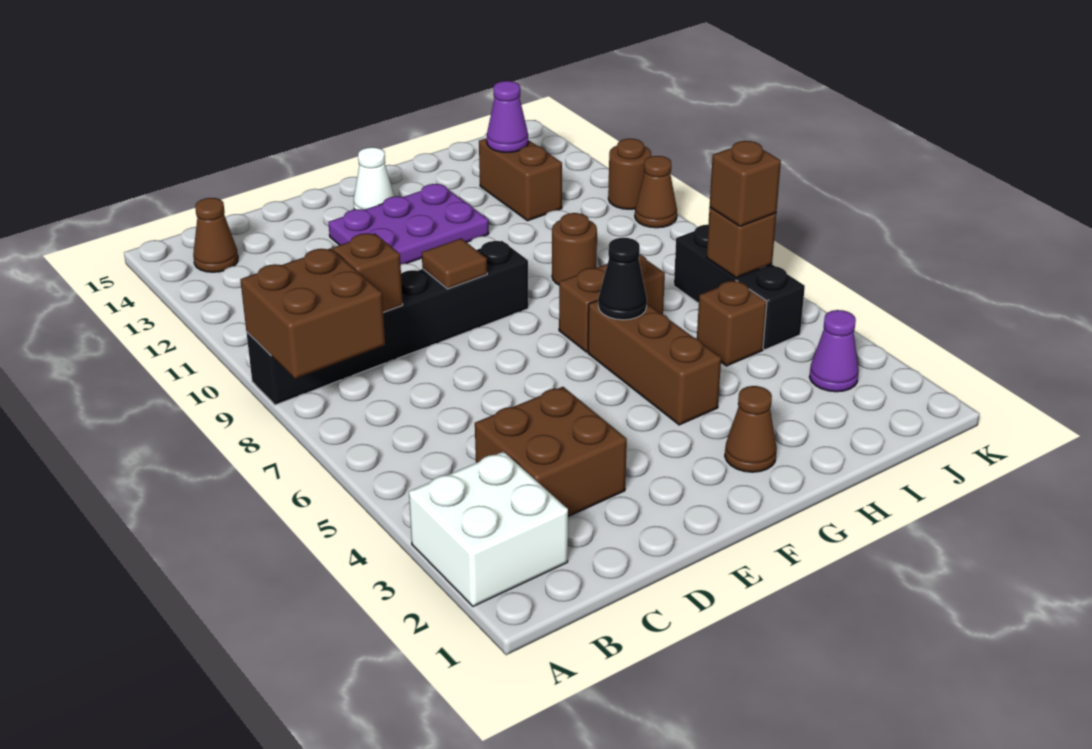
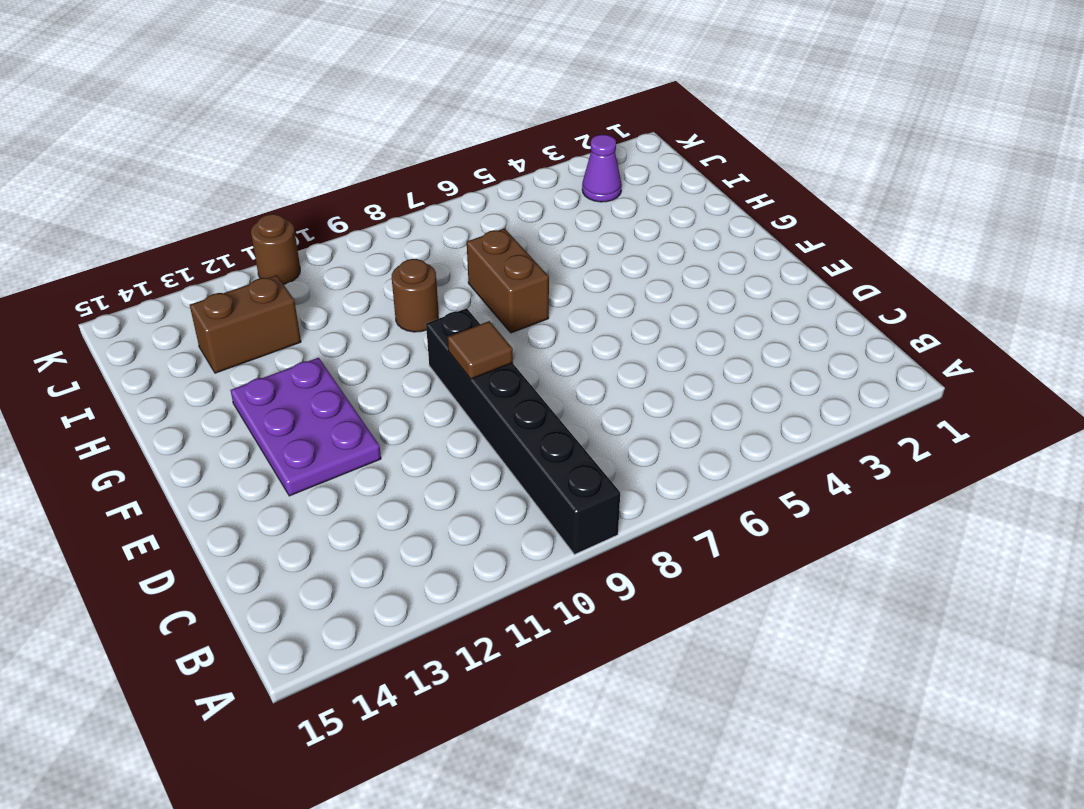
none -> white 2x2 brick [409,452,568,606]
none -> brown 1x1 cone [193,198,238,272]
none -> brown 2x2 brick [475,387,627,516]

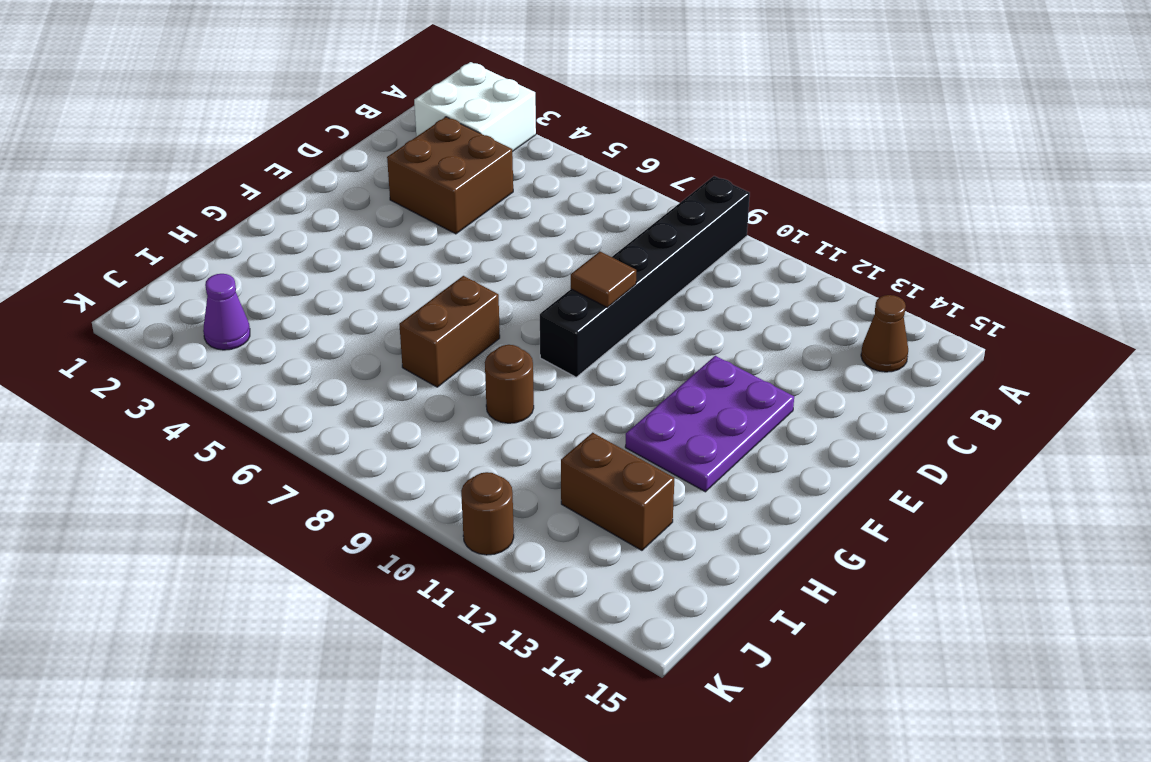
none -> white 1x1 cone [354,147,395,210]
none -> brown 1x1 cone [725,386,777,472]
none -> brown 1x3 brick [588,300,721,425]

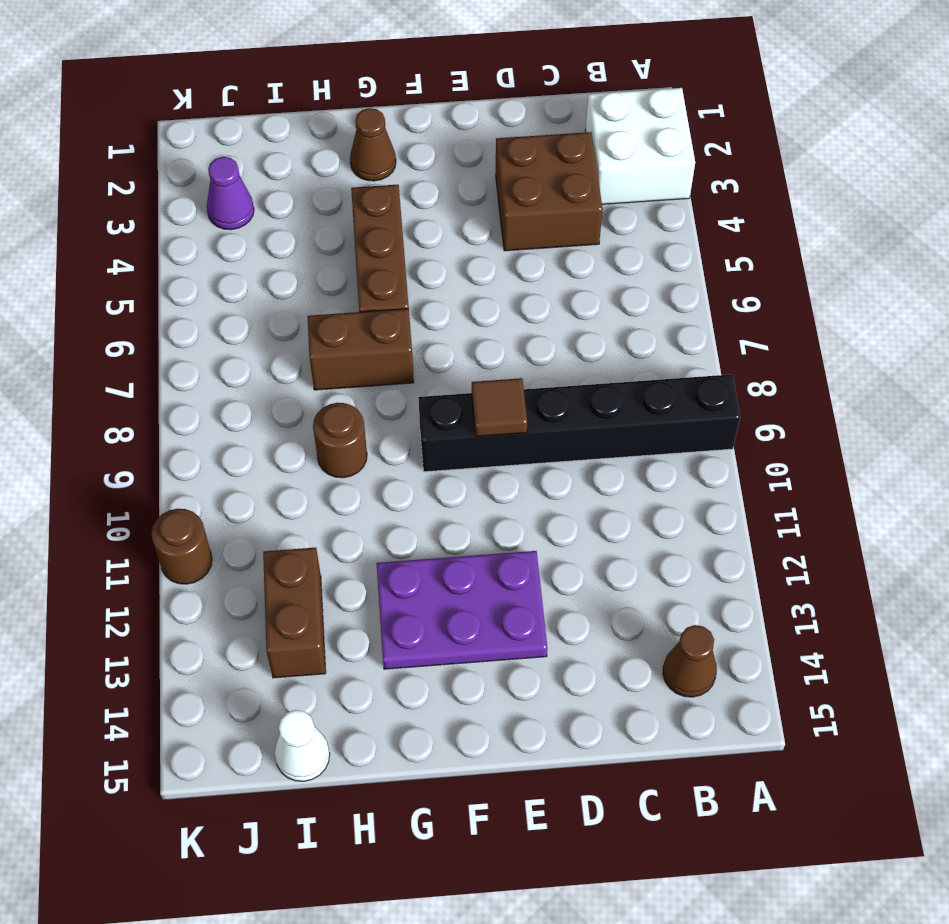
white 1x1 cone [275,710,330,781] -> white 1x1 cone moved to [354,147,395,210]
none -> brown 1x1 brick [697,280,767,366]
none -> black 1x3 brick [674,225,805,350]
none -> brown 1x1 cone [635,156,677,228]

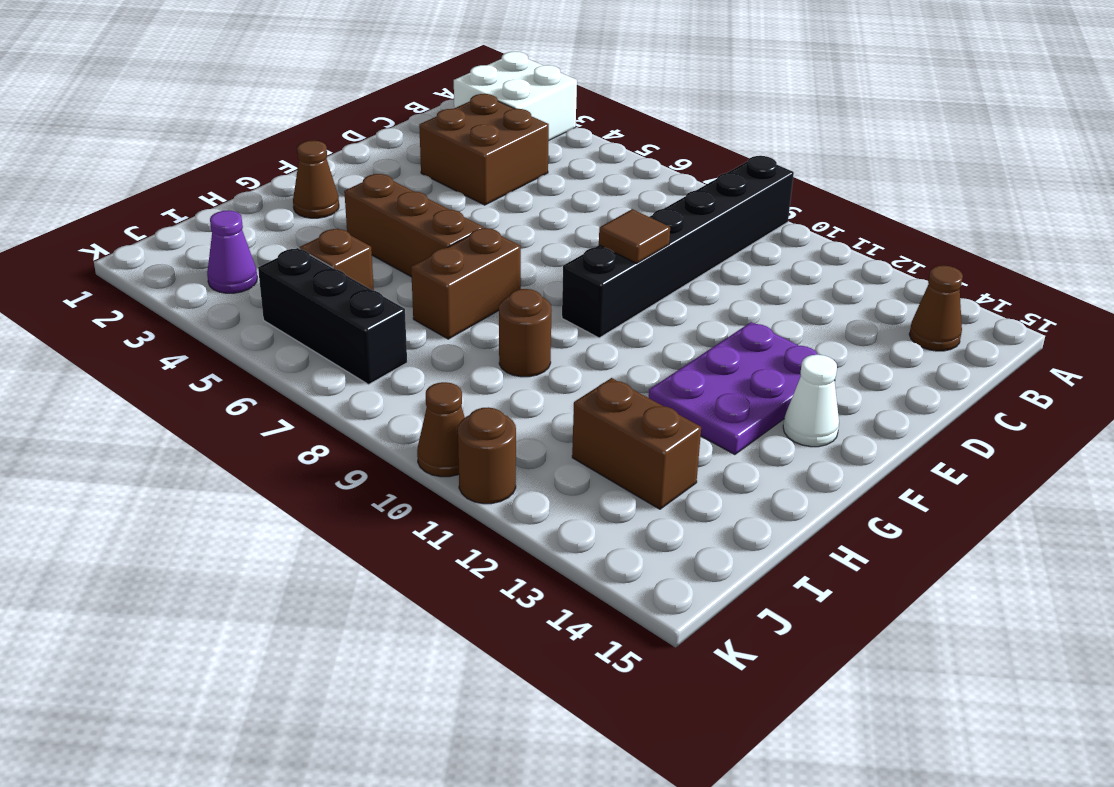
none -> brown 2x2 brick [240,248,385,379]
none -> brown 1x1 brick [333,233,403,312]
none -> black 1x1 cone [598,238,647,320]

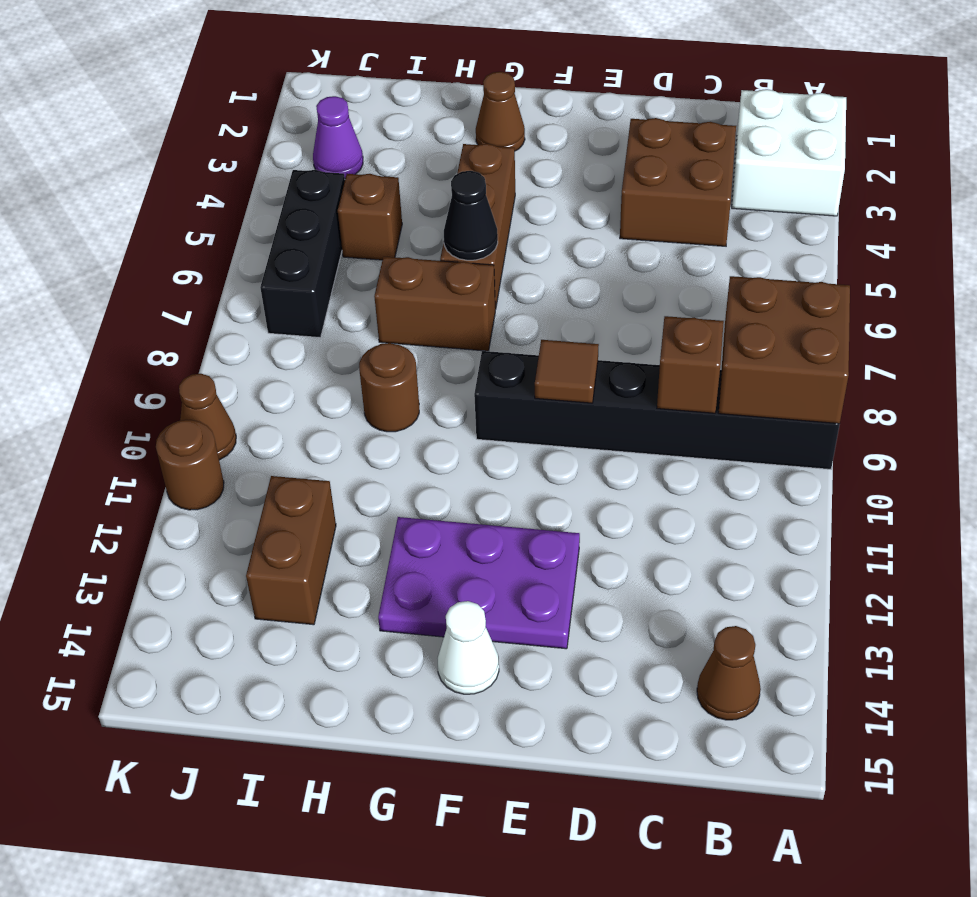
none -> purple 1x1 cone [487,81,528,152]
none -> brown 1x1 brick [706,208,776,278]
none -> brown 1x1 brick [710,141,781,226]

